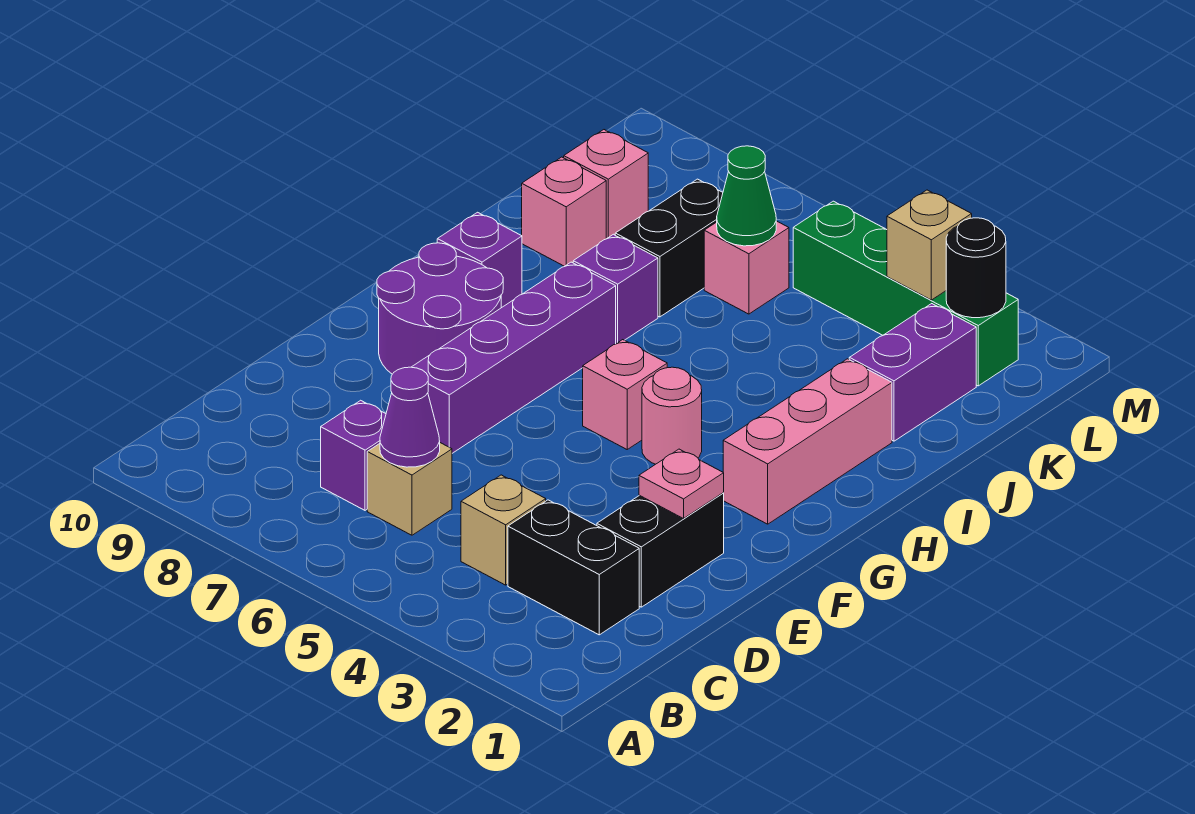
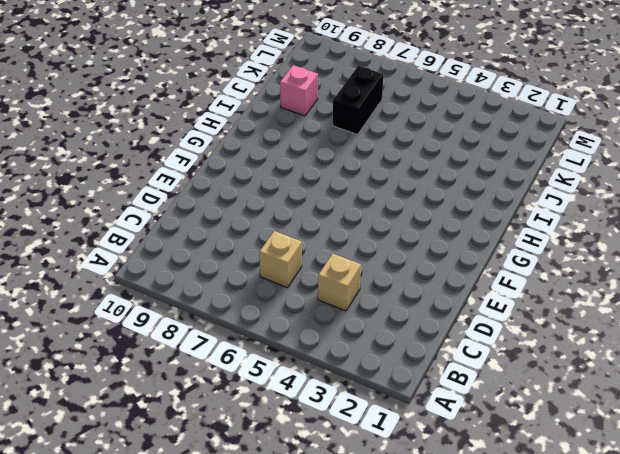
none -> black 1x2 brick [508,500,639,635]
none -> purple 1x1 brick [321,400,386,510]
none -> black 1x2 brick [597,493,724,607]

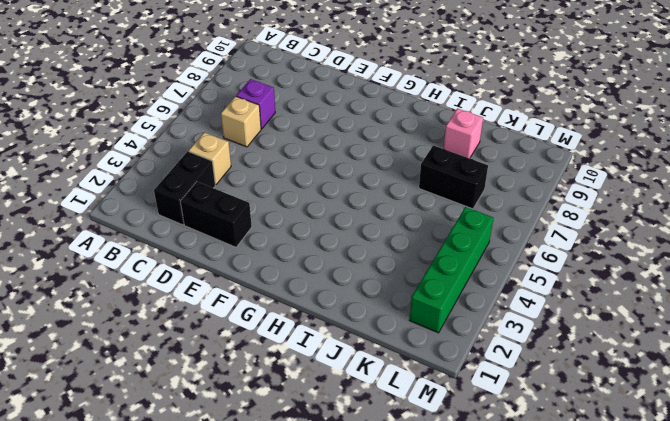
none -> purple 1x4 brick [412,262,616,453]
none -> purple 2x2 round brick [377,243,503,374]
none -> pink 1x3 brick [723,359,892,524]

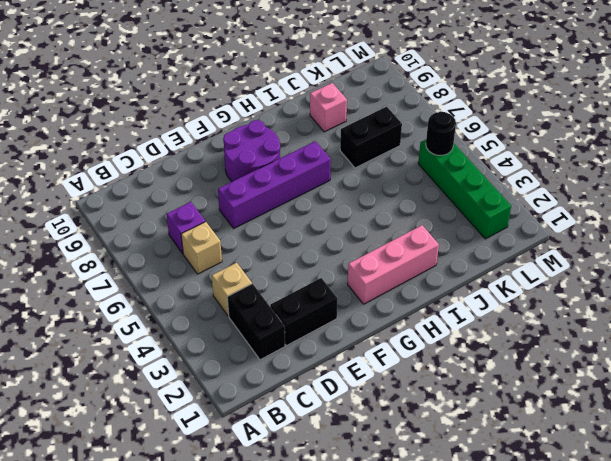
black 1x1 round brick [426,112,456,155] -> black 1x1 round brick moved to [946,218,1006,318]
none -> pink 1x1 round brick [642,367,702,464]
none -> pink 1x1 brick [583,340,667,449]
none -> purple 1x1 brick [437,212,522,308]

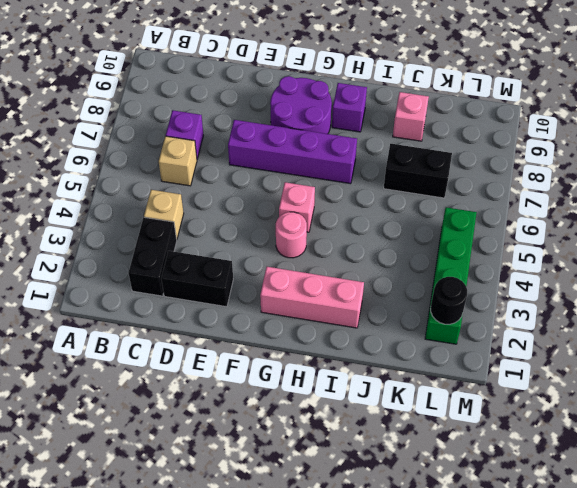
none -> purple 1x1 brick [573,234,658,344]
none -> purple 1x2 brick [849,304,976,441]
none -> pink 1x1 brick [704,221,789,314]

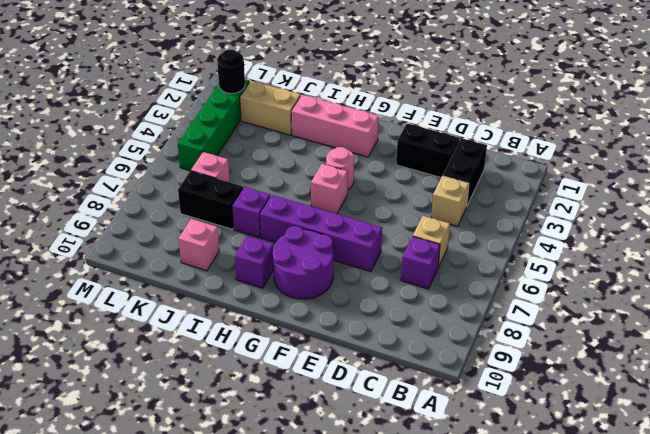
tan 1x2 brick [240,81,300,135] -> purple 1x2 brick [849,304,976,441]
none -> pink 1x1 brick [564,130,648,239]
none -> purple 1x1 cone [380,367,440,467]
none -> pink 1x1 plate [639,449,724,519]

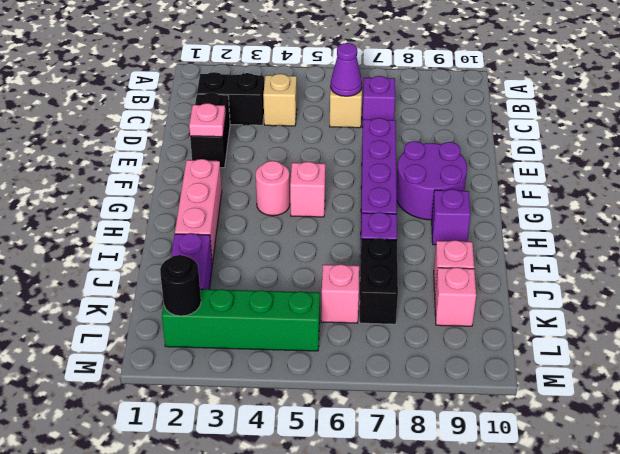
none -> green 1x1 cone [717,146,776,246]
none -> tan 1x1 brick [887,190,972,300]

